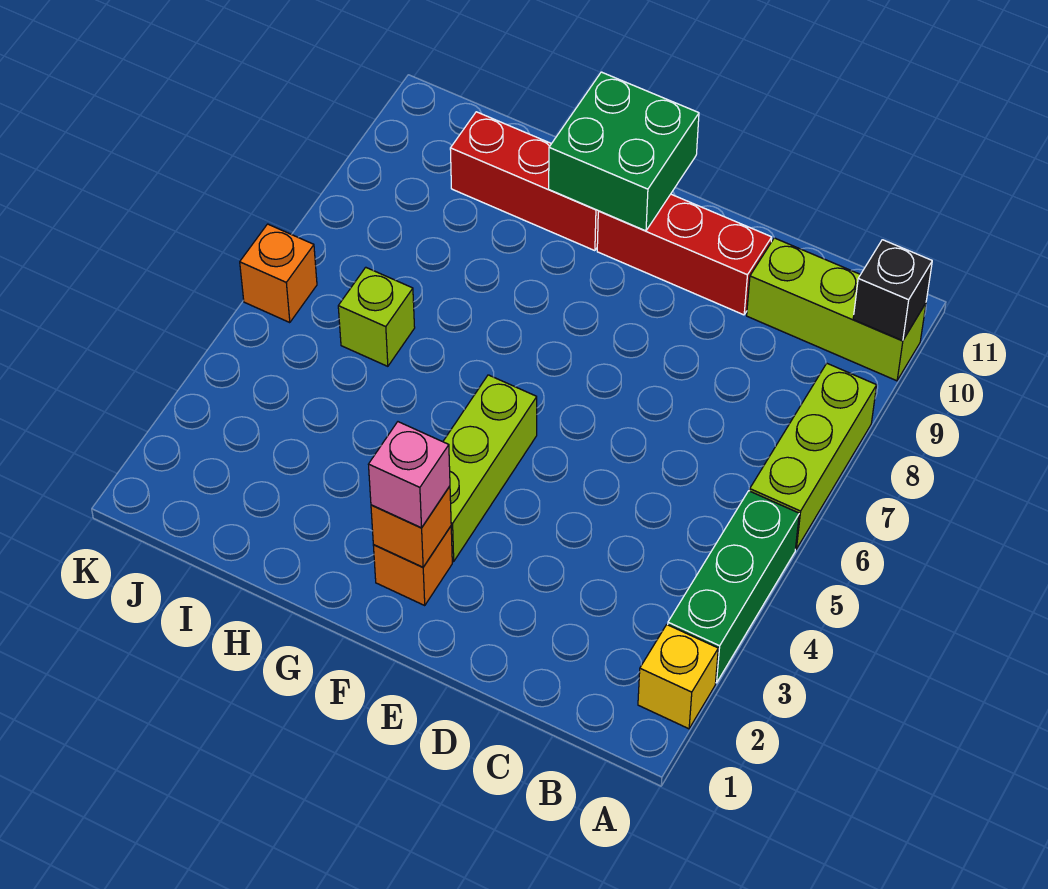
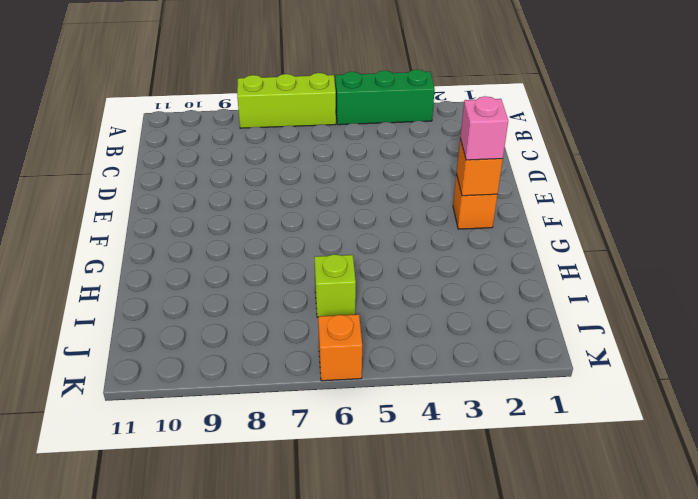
none -> yellow 1x1 brick [638,625,718,729]
none -> lime 1x3 brick [747,238,926,381]
none -> red 1x3 brick [597,194,772,315]

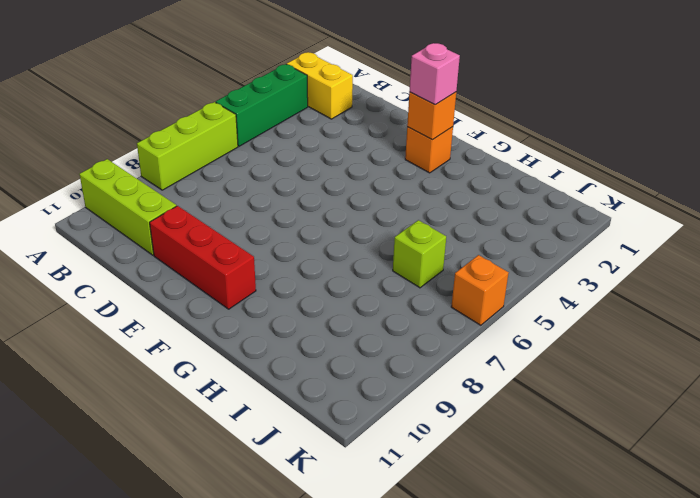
yellow 1x2 brick [287,52,353,119] -> yellow 1x1 brick [638,625,718,729]
none -> lime 1x3 brick [443,375,537,561]
none -> red 1x3 brick [450,112,598,251]
none -> black 1x1 brick [853,240,932,341]

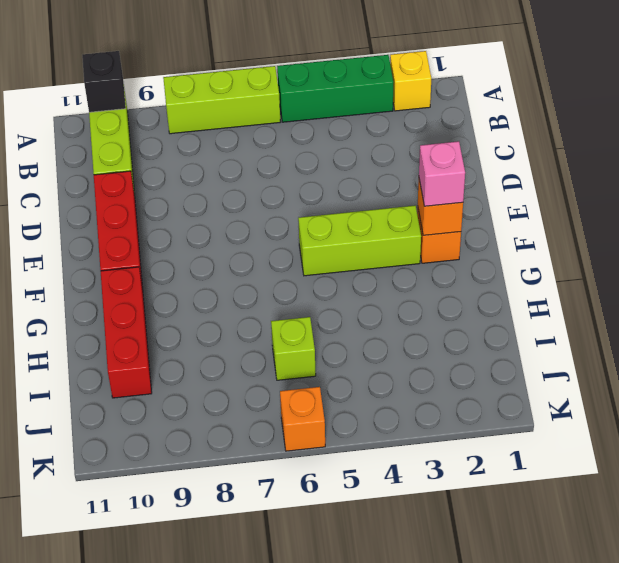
none -> green 2x2 brick [549,72,699,231]

